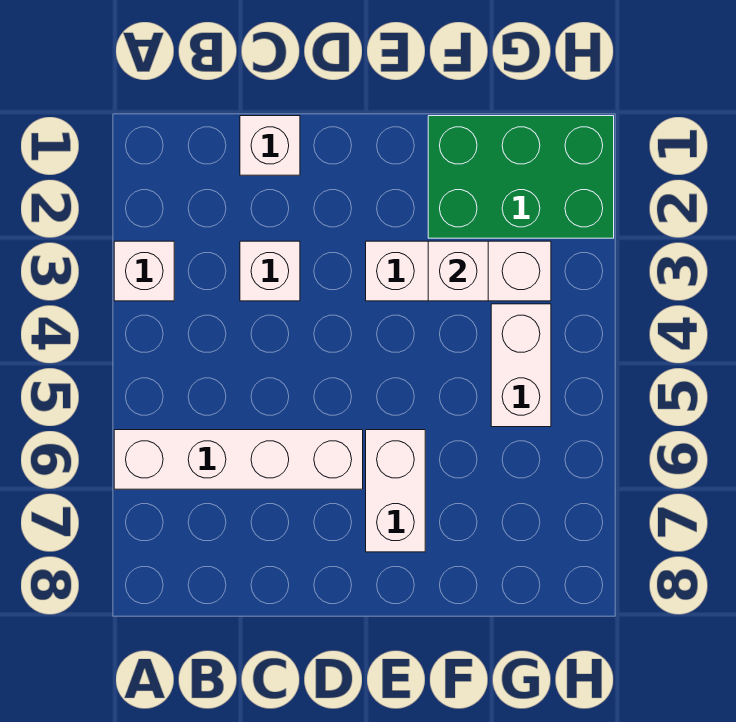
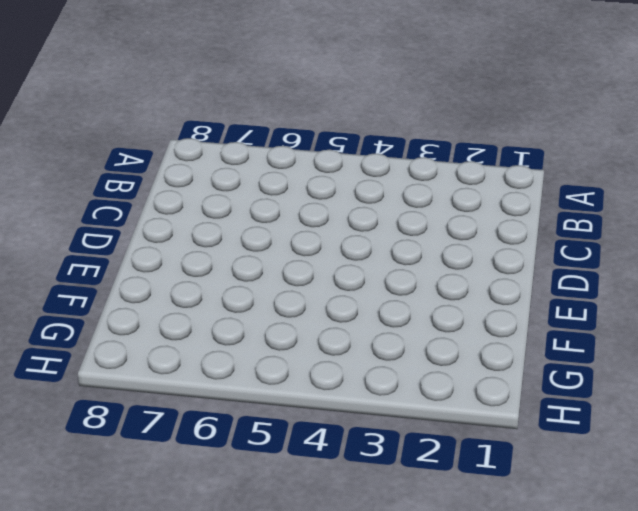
none -> white 1x1 brick [114,241,174,301]
none -> white 1x4 brick [114,430,363,489]

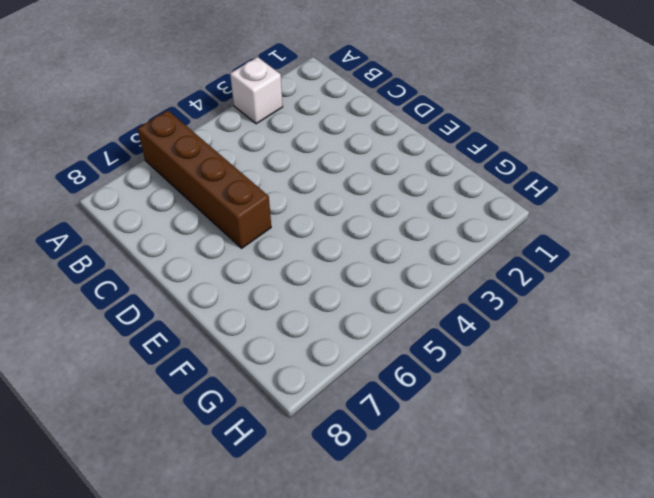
brown 1x4 brick [137,110,271,248] -> white 1x4 brick [114,430,363,489]
none -> white 1x1 brick [240,116,300,175]
none -> white 1x1 brick [240,241,300,301]

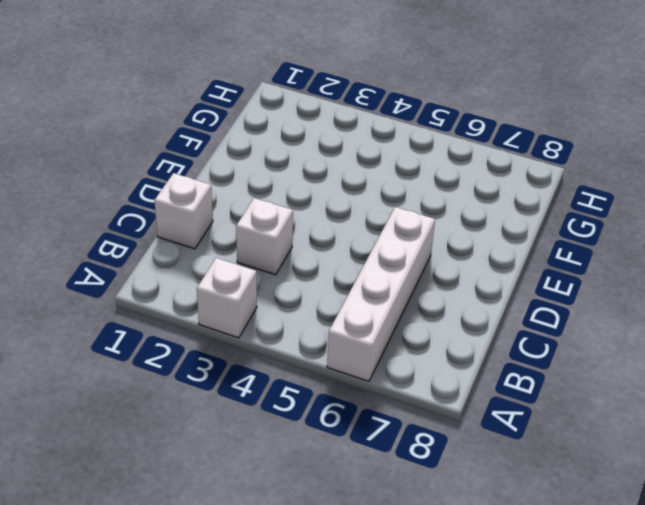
none -> white 1x3 brick [366,241,551,301]
none -> white 1x2 brick [366,430,425,552]

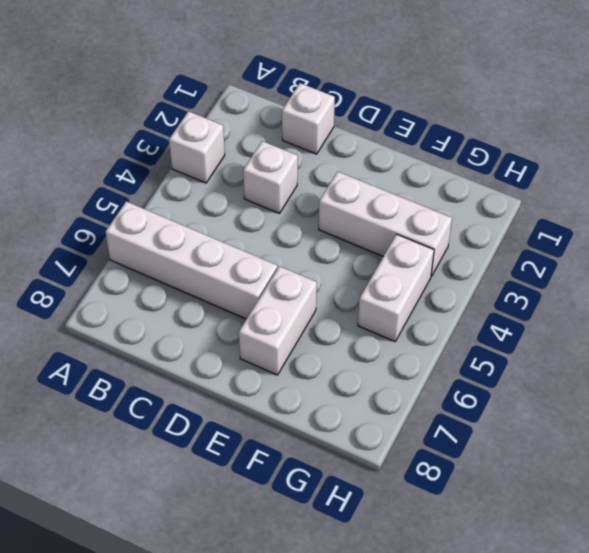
none -> green 2x3 brick [428,116,614,238]
none -> white 1x1 brick [428,241,488,301]

